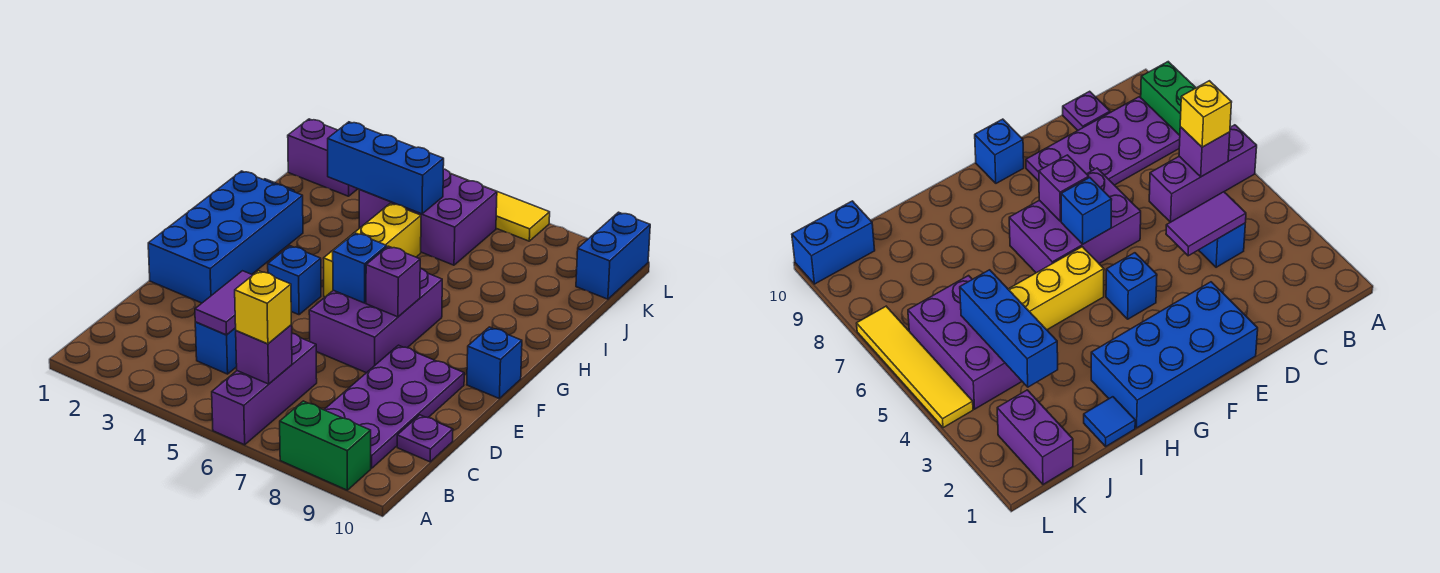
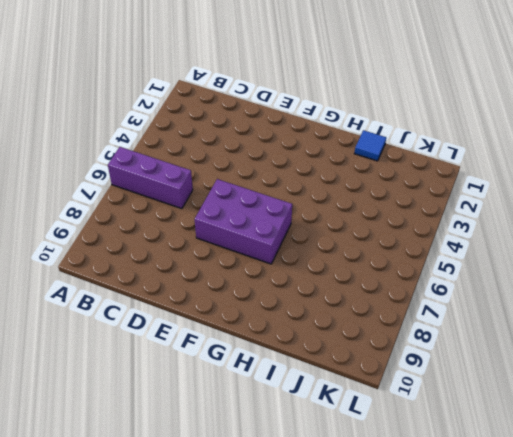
none -> green 1x2 brick [280,401,371,490]
none -> purple 2x4 plate [324,345,464,468]
none -> blue 1x1 brick [195,322,237,374]

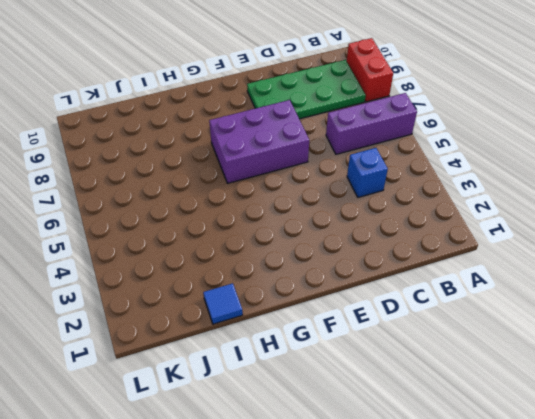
red 1x2 brick [347,38,393,102] -> green 1x2 brick [280,401,371,490]
green 2x4 plate [247,60,366,119] -> purple 2x4 plate [324,345,464,468]
none -> purple 1x1 plate [397,415,453,462]
none -> blue 2x4 brick [148,171,303,303]
none -> blue 1x1 brick [268,246,321,315]

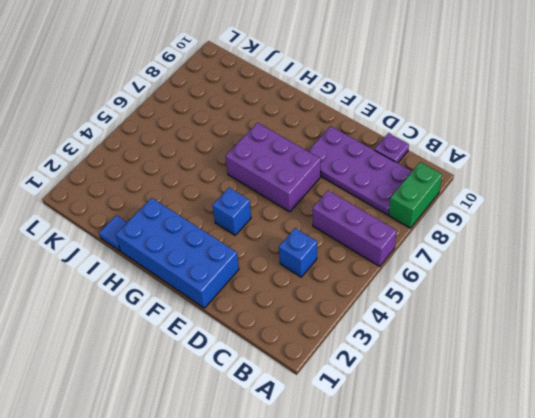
none -> blue 1x1 brick [467,327,522,398]
none -> yellow 1x3 brick [324,203,421,297]
none -> purple 2x3 brick [359,169,497,265]

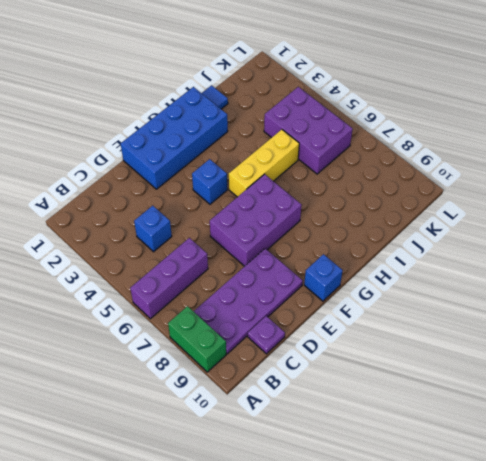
none -> purple 1x2 brick [288,119,357,196]
none -> blue 1x2 brick [576,212,650,299]
none -> yellow 1x4 tile [455,175,550,241]

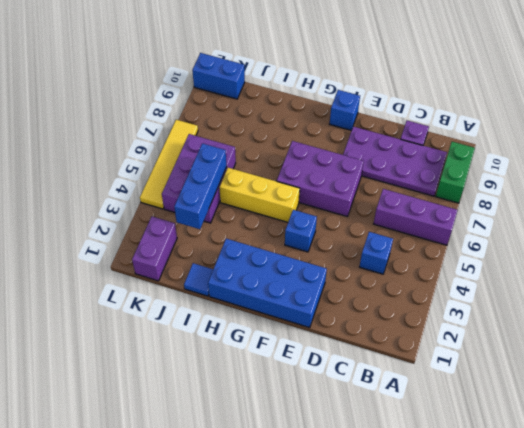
none -> purple 1x1 brick [236,325,292,384]
none -> purple 1x2 tile [195,271,252,335]
none -> blue 1x1 brick [333,233,387,303]

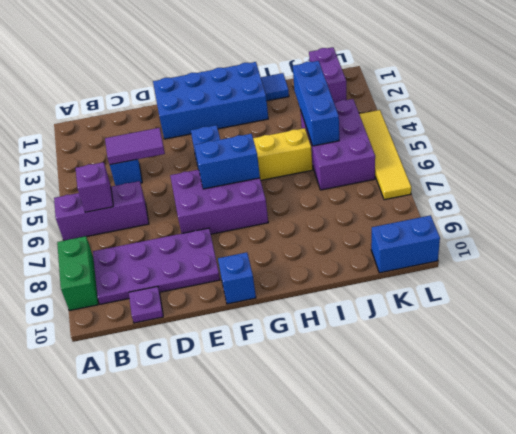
blue 1x2 brick [195,134,260,189] -> blue 1x1 brick [333,233,387,303]
none -> purple 1x1 brick [366,246,420,317]
none -> yellow 1x1 brick [235,271,291,344]

